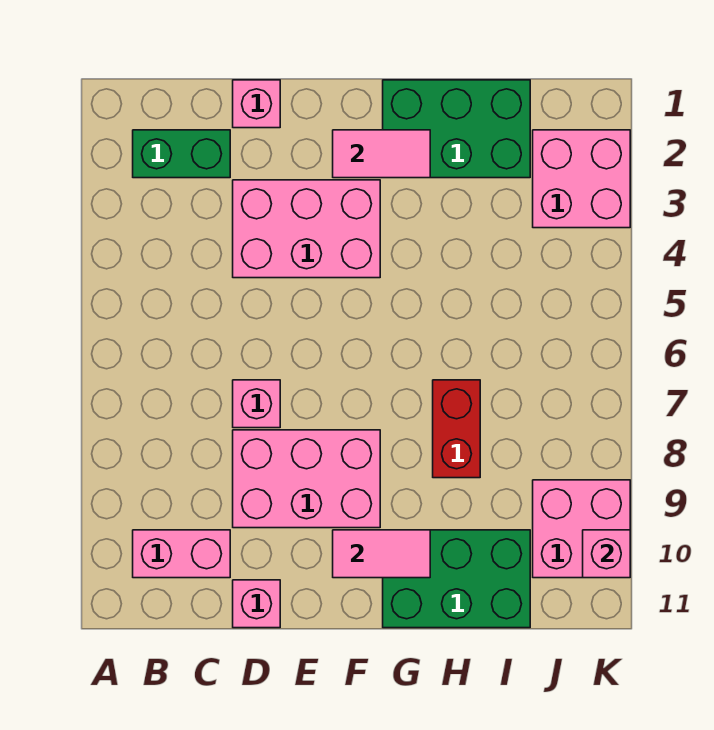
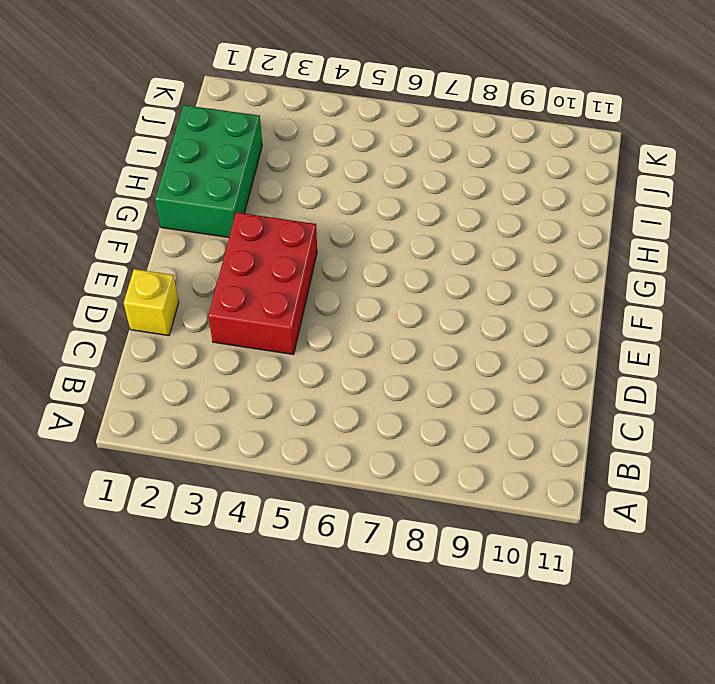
yellow 1x1 brick [124,269,179,336] -> pink 1x1 brick [233,80,280,128]
red 2x3 brick [208,212,317,355] -> pink 2x3 brick [233,180,380,278]
none -> green 1x2 brick [133,130,230,178]
none -> pink 1x2 brick [133,530,230,578]
none -> pink 1x1 brick [233,380,280,428]

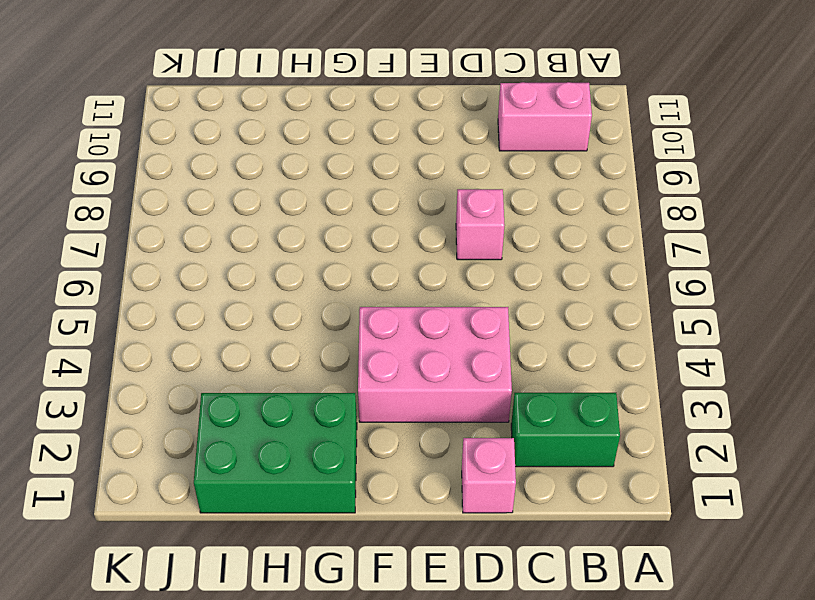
none -> pink 2x3 brick [233,430,380,528]
none -> pink 1x1 brick [233,580,280,628]
none -> green 2x3 brick [383,530,530,628]

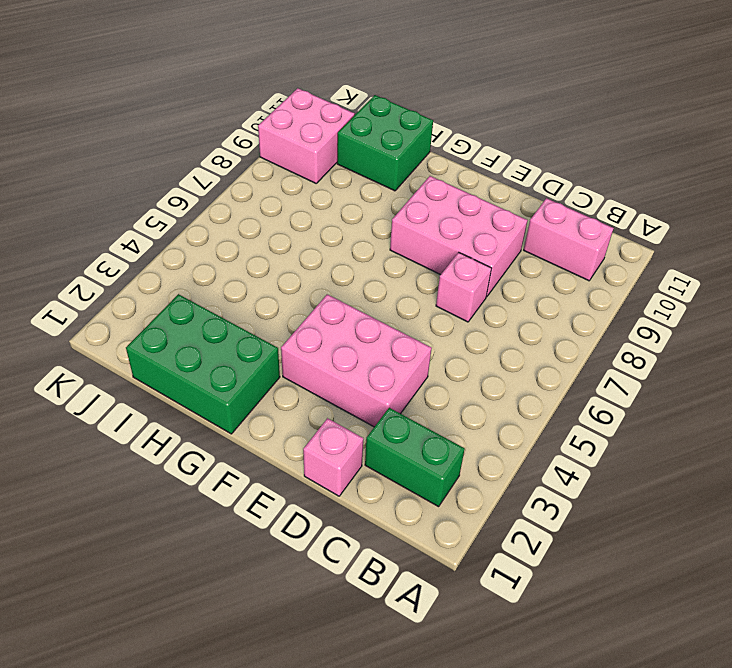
green 2x2 brick [337,95,433,191] -> green 2x3 brick [383,530,530,628]
none -> pink 1x1 brick [233,580,280,628]
none -> red 1x2 brick [433,380,480,478]
none -> pink 2x2 brick [533,130,630,228]

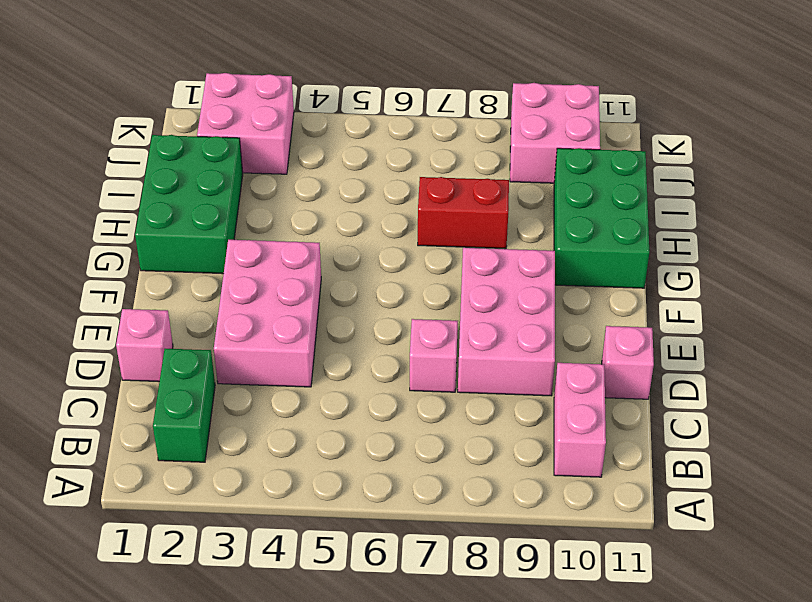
none -> pink 1x2 tile [333,130,430,178]
none -> pink 1x2 tile [333,530,430,578]
none -> pink 1x1 brick [583,530,630,578]

